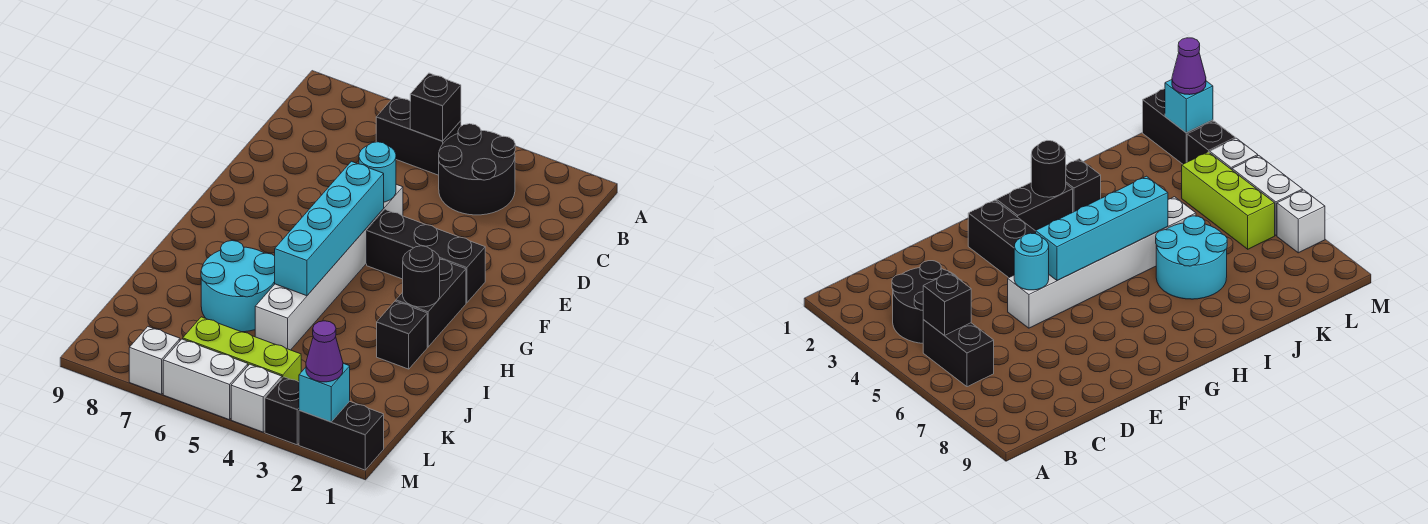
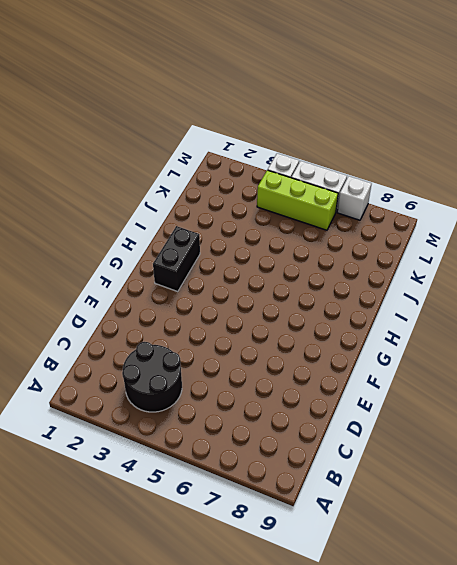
none -> black 1x2 brick [376,96,461,175]
none -> white 1x6 brick [255,184,403,350]
none -> black 1x3 brick [367,210,485,303]

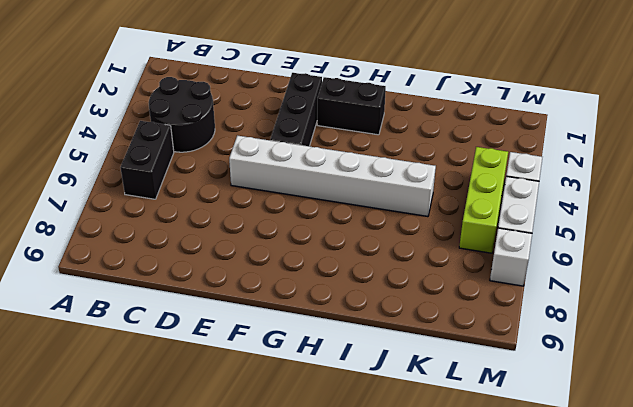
none -> black 1x1 brick [377,301,427,369]
none -> cyan 2x2 round brick [201,241,275,332]
none -> black 1x2 brick [299,401,384,470]

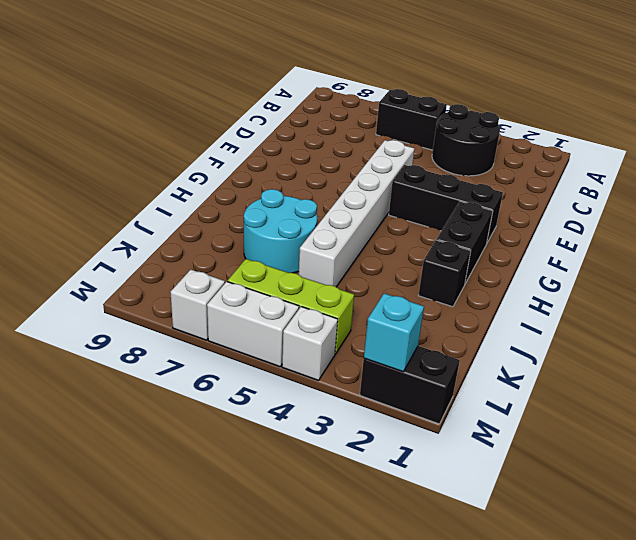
none -> black 1x1 brick [265,377,299,445]
none -> black 1x1 brick [410,73,461,141]
none -> cyan 1x1 round brick [359,142,396,202]

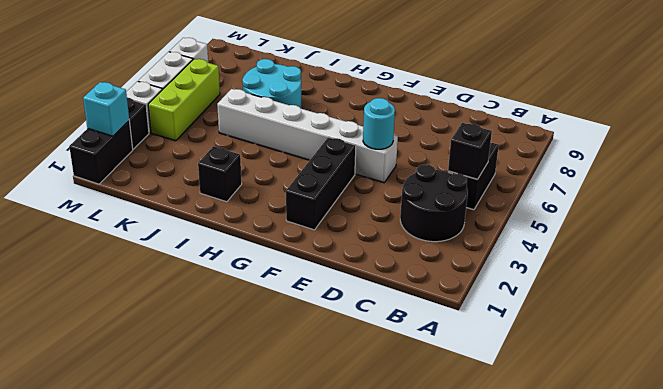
none -> black 1x2 brick [396,259,466,347]
none -> cyan 1x4 brick [275,161,384,296]
none -> black 1x1 round brick [403,246,440,307]

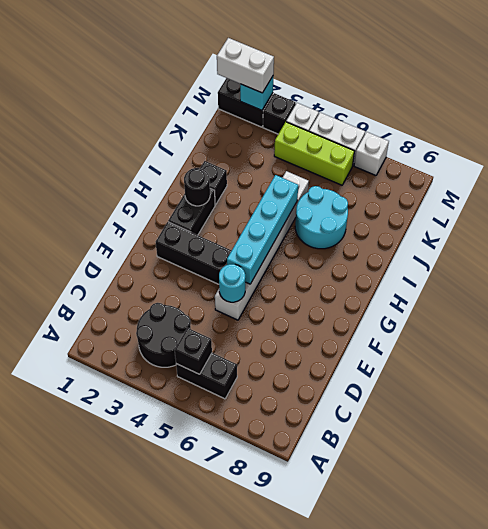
white 1x2 brick [217,38,274,93] -> purple 1x1 cone [306,321,343,382]

